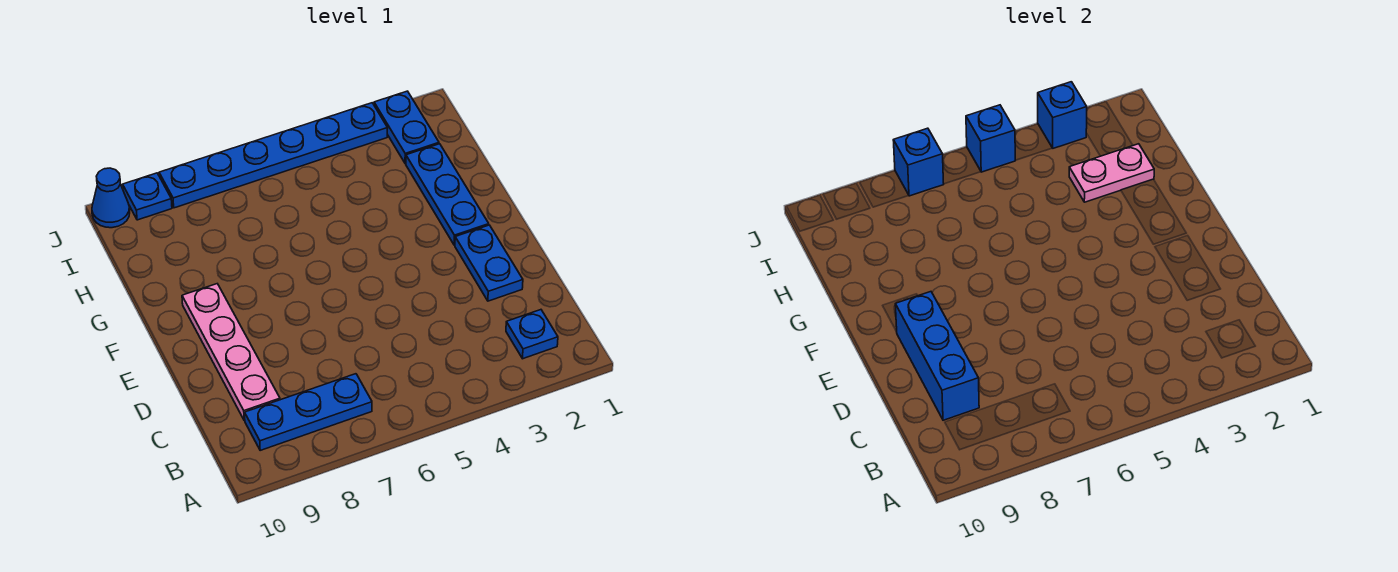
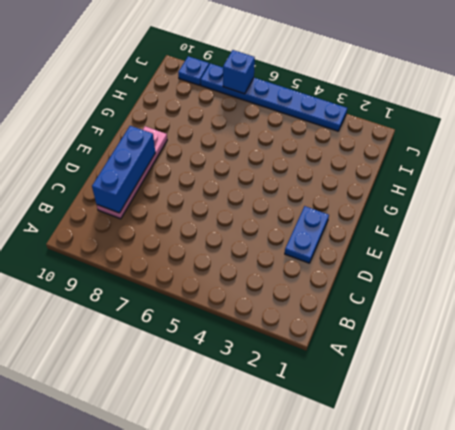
none -> blue 1x1 plate [506,310,558,359]
none -> blue 1x3 plate [245,374,372,450]
none -> blue 1x3 plate [406,144,489,245]

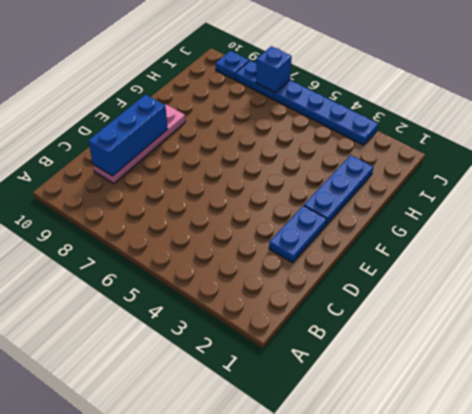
none -> blue 1x1 plate [506,310,558,359]
none -> blue 1x3 plate [245,374,372,450]
none -> blue 1x2 plate [374,91,439,163]

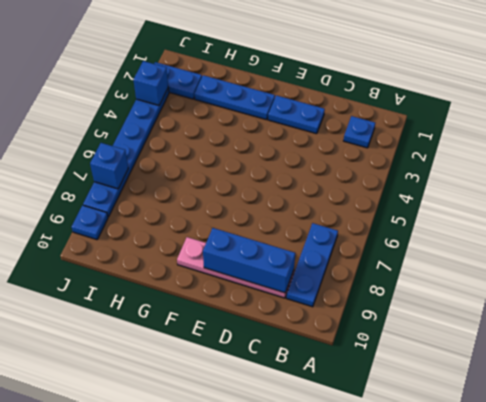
none -> blue 1x1 cone [92,168,130,228]
none -> pink 1x2 plate [1069,144,1154,202]
none -> blue 1x1 brick [966,105,1015,172]

